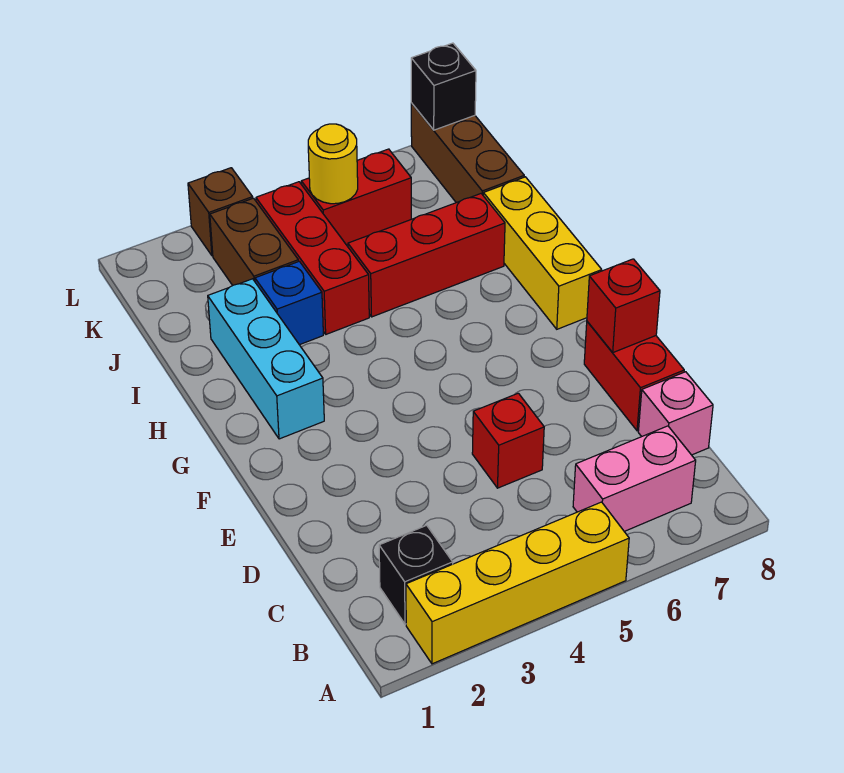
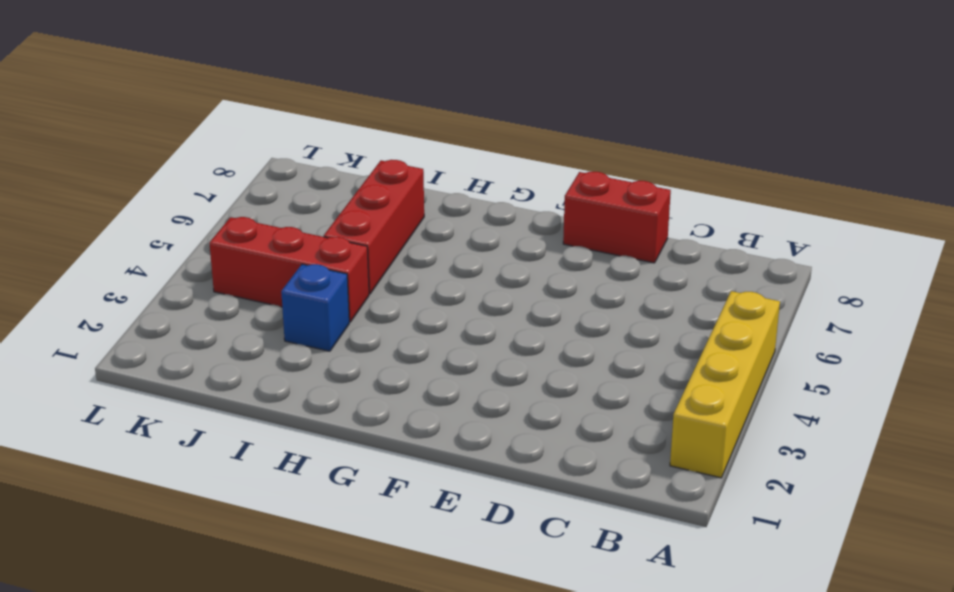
none -> black 1x1 brick [379,525,453,624]
none -> pink 1x2 brick [573,426,696,531]
none -> pink 1x1 brick [638,372,713,455]

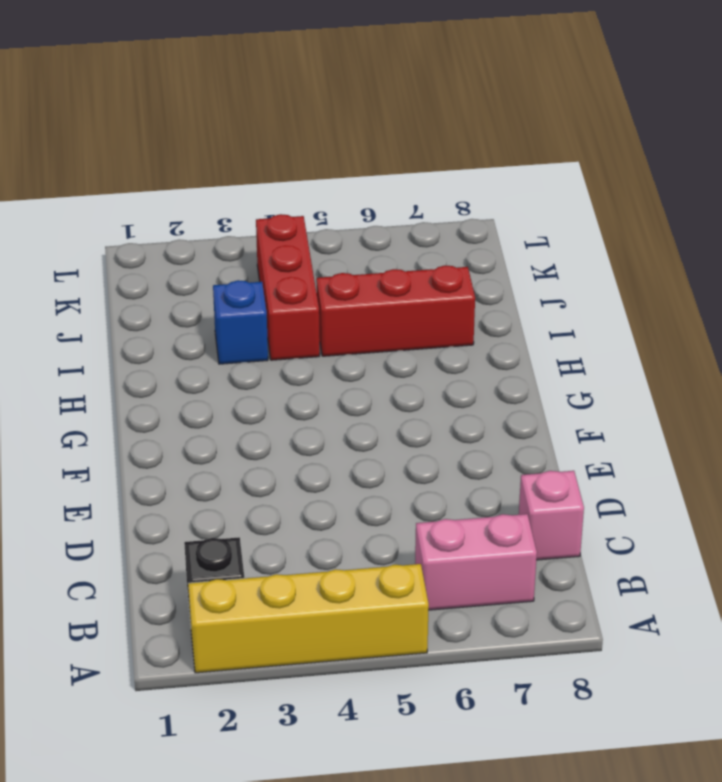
none -> red 1x1 brick [472,393,544,488]
none -> red 1x2 brick [584,321,684,431]
none -> cyan 1x3 brick [208,279,324,439]

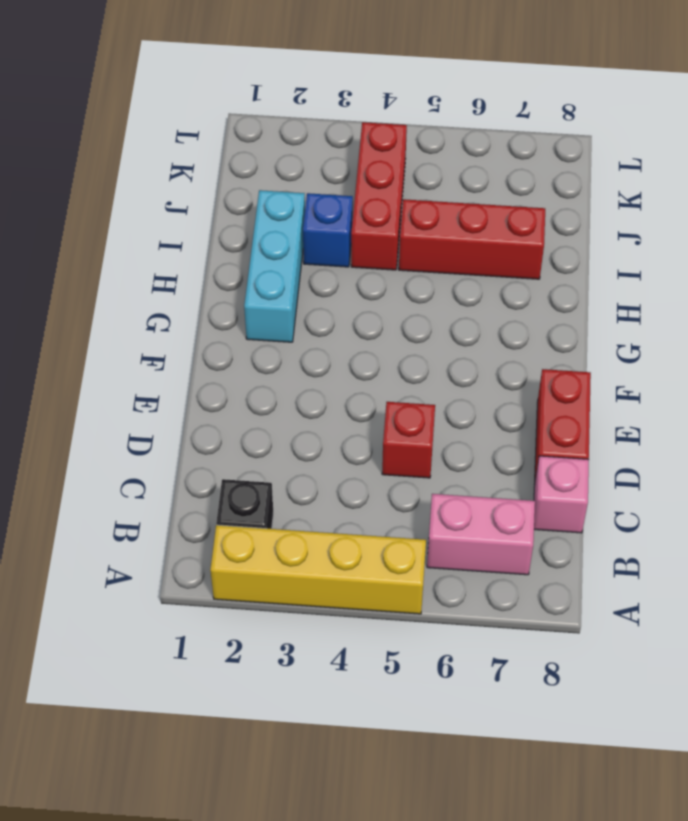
none -> yellow 1x3 brick [483,177,602,329]
none -> brown 1x2 brick [210,198,298,285]
none -> brown 1x3 brick [411,103,524,203]

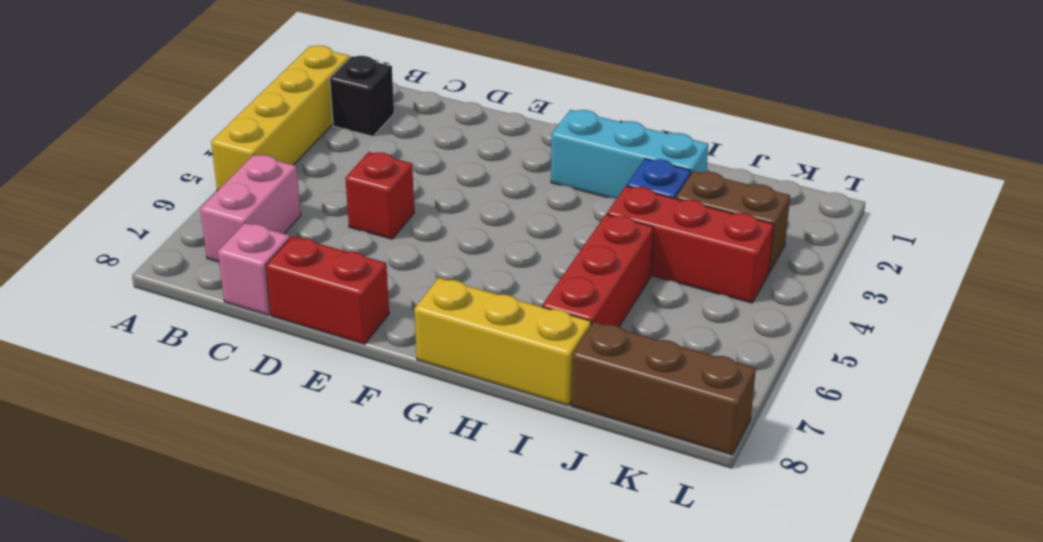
none -> red 1x2 brick [301,149,411,245]
none -> brown 1x1 brick [188,168,253,256]
none -> red 1x1 brick [587,259,660,352]

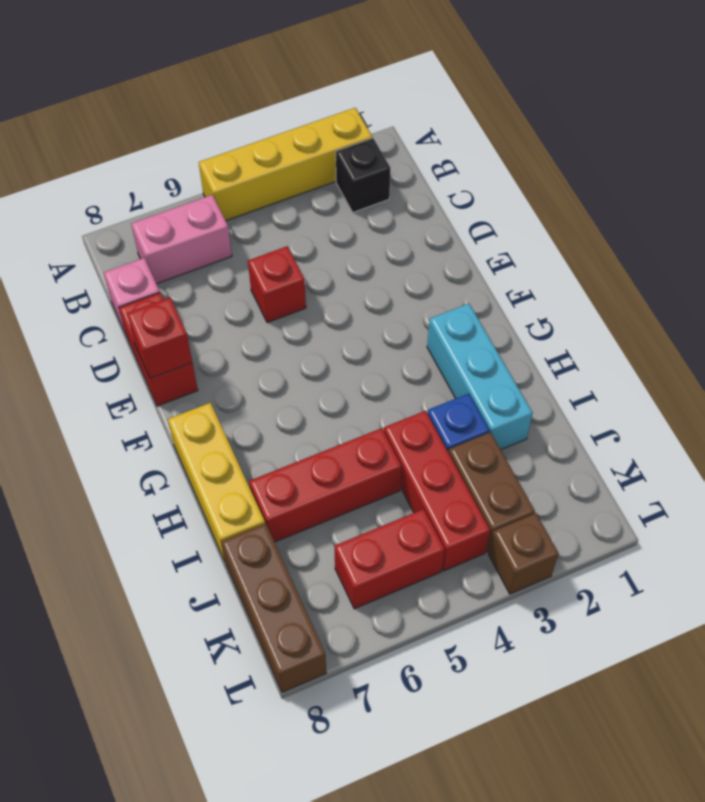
none -> yellow 1x1 round brick [308,124,358,204]
none -> black 1x1 brick [411,43,476,130]

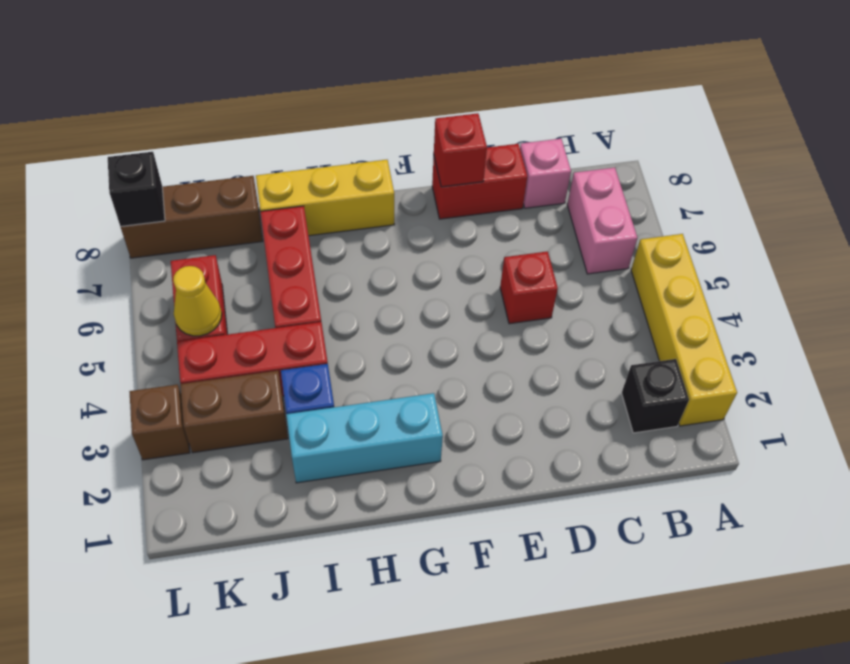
yellow 1x1 cone [173,266,222,336] -> yellow 1x1 round brick [308,124,358,204]

